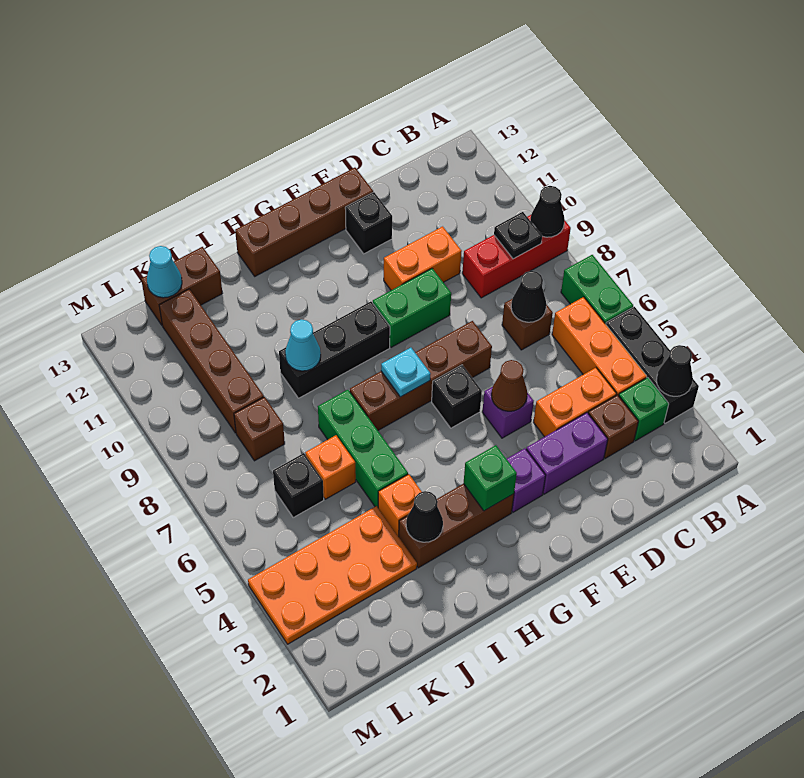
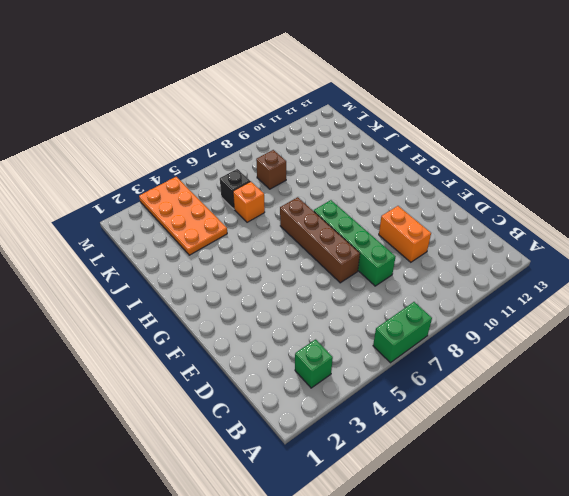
green 1x4 brick [314,200,396,286] -> none
none -> black 1x3 brick [606,307,699,423]
none -> red 1x3 brick [462,215,571,298]
none -> orange 1x3 brick [552,297,647,396]
none -> brown 1x1 brick [588,395,638,459]

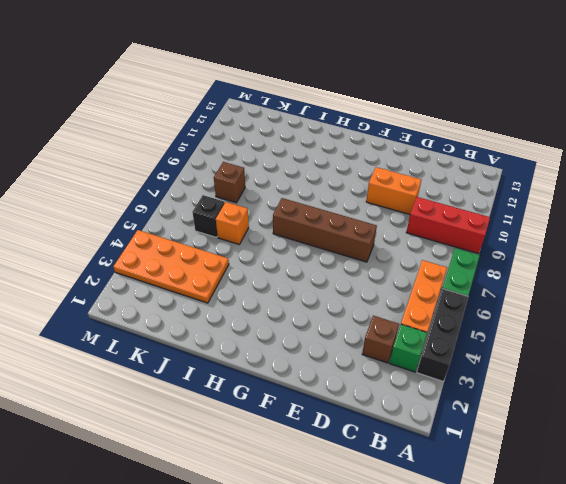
none -> orange 1x2 brick [534,368,616,437]
none -> brown 1x1 brick [502,299,553,350]
none -> purple 1x2 brick [526,413,608,494]
none -> purple 1x1 brick [482,387,534,438]

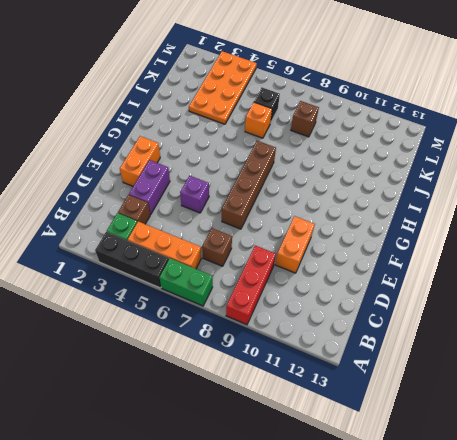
orange 1x2 brick [120,136,160,186] -> orange 1x2 brick moved to [534,368,616,437]
none -> green 1x2 brick [373,268,451,347]
none -> black 1x1 brick [345,192,392,254]
none -> brown 1x4 brick [235,168,373,276]
none -> purple 1x1 brick [507,448,546,512]

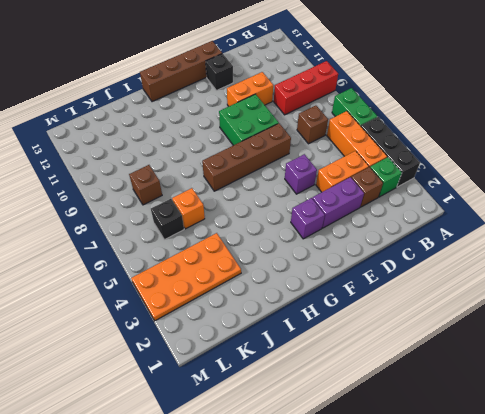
green 2x2 brick [219,94,279,145] -> green 1x2 brick [373,268,451,347]
none -> black 1x1 brick [432,365,482,428]
none -> brown 1x3 brick [399,484,514,568]
none -> black 1x3 brick [279,302,390,398]
none -> orange 1x1 brick [378,474,422,537]

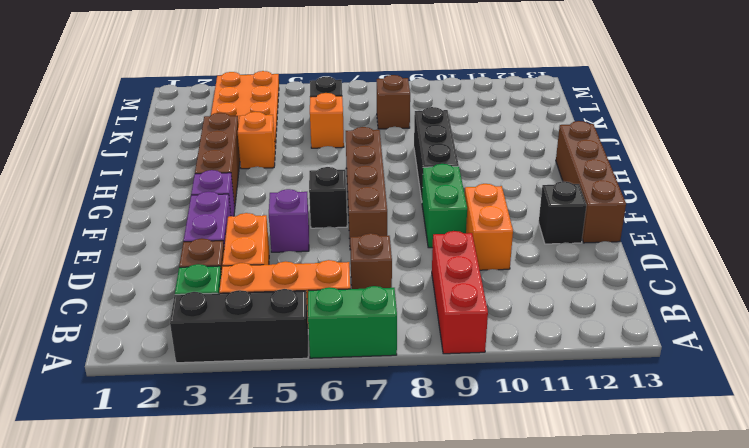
none -> green 1x3 brick [318,390,408,507]
none -> brown 1x2 brick [141,247,223,325]
none -> brown 1x4 brick [159,289,264,433]
none -> black 1x1 cone [657,345,693,396]

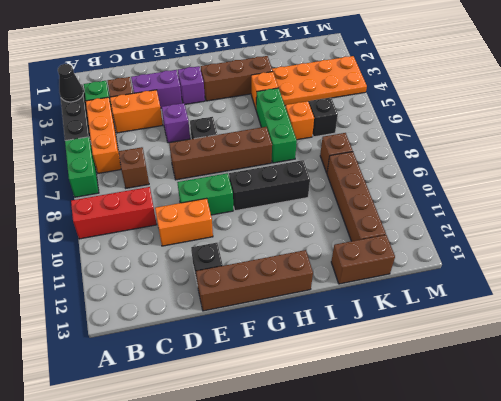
none -> black 1x1 cone [530,186,565,237]
none -> black 1x1 plate [494,212,542,259]
none -> black 1x1 cone [511,271,546,322]
none -> brown 1x1 cone [491,360,527,411]

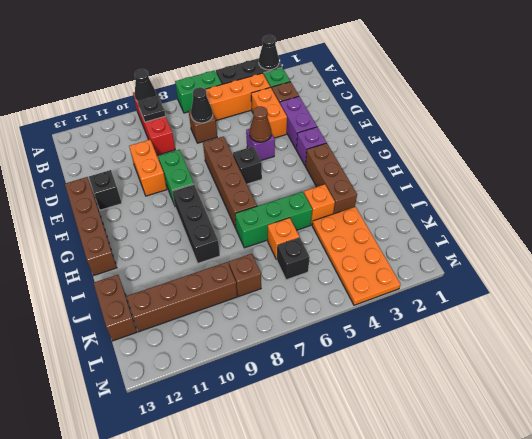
none -> green 1x1 brick [464,445,517,511]
none -> cyan 1x1 plate [381,348,430,397]
none -> black 1x1 cone [406,491,443,542]
none -> cyan 1x1 cone [285,320,321,371]

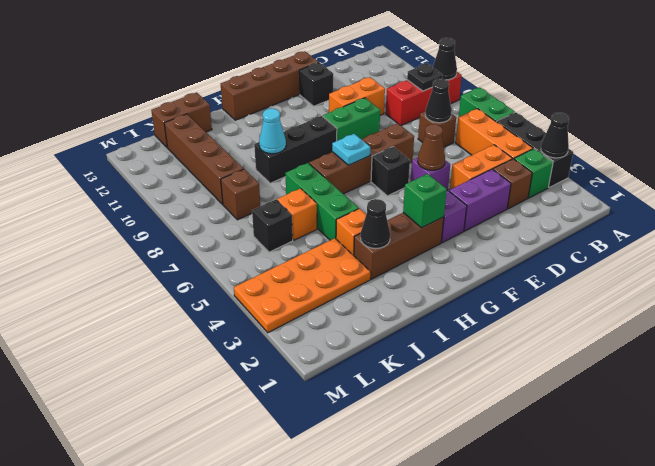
none -> cyan 1x1 cone [147,246,182,298]

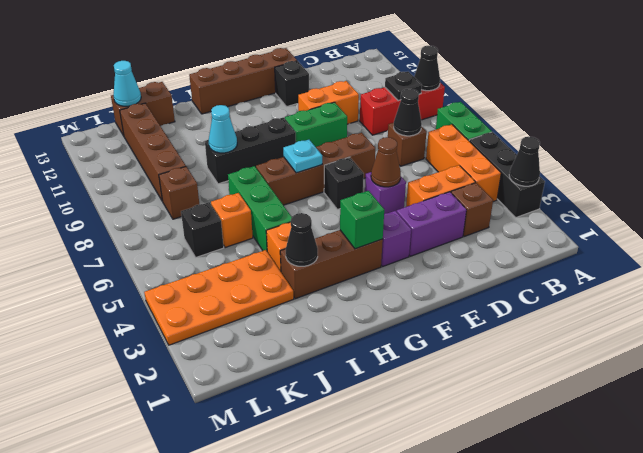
none -> green 1x1 brick [619,378,669,441]

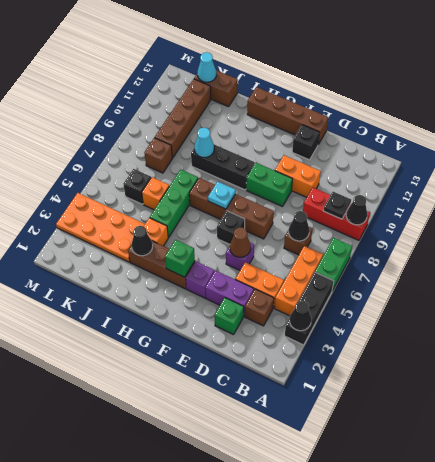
green 1x1 brick [215,298,244,335] -> green 1x1 brick moved to [619,378,669,441]

